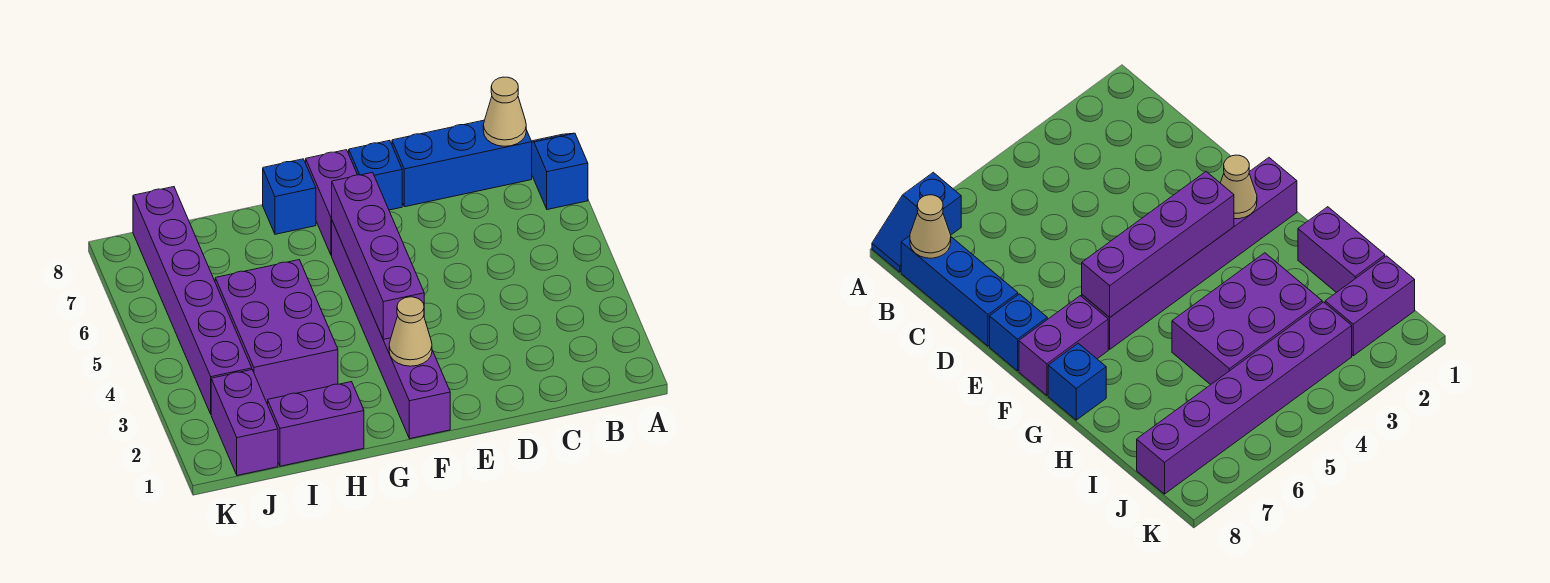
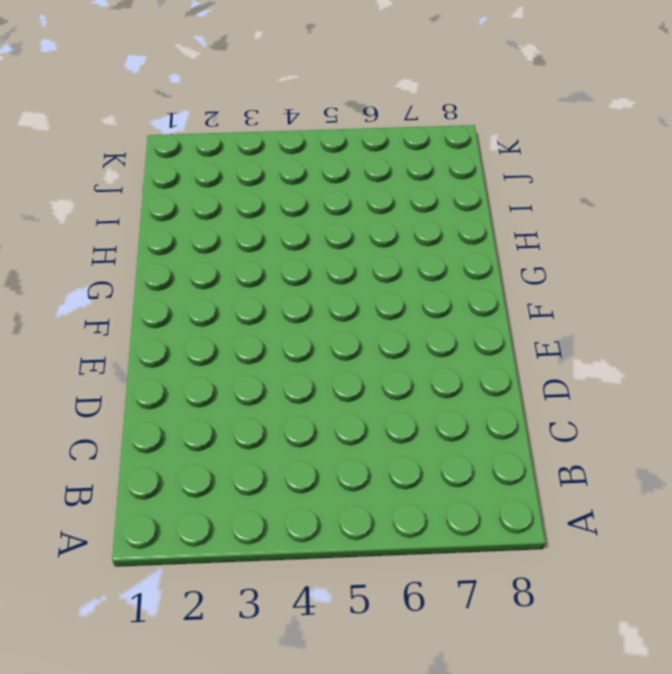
none -> blue 1x2 slope [532,133,588,210]
none -> blue 1x3 brick [392,120,532,207]
none -> blue 1x1 brick [349,140,402,210]

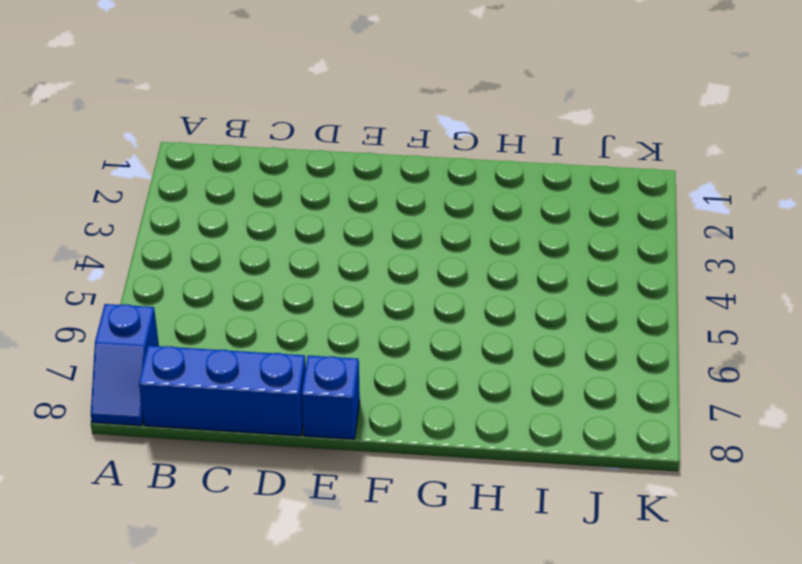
none -> purple 1x6 brick [332,221,450,439]
none -> purple 1x2 brick [306,150,357,256]
none -> blue 1x1 brick [263,159,316,234]

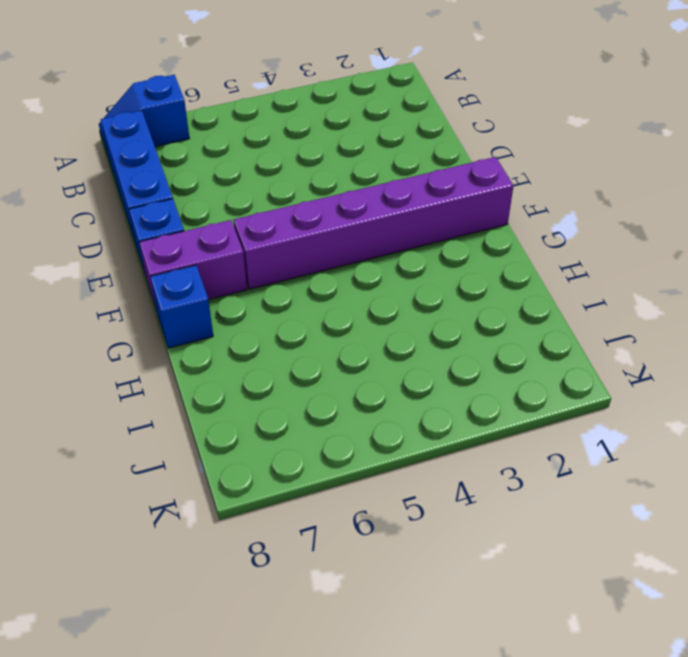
none -> purple 1x2 brick [268,382,364,466]
none -> purple 2x3 brick [215,260,338,403]
none -> purple 1x2 brick [211,370,278,475]

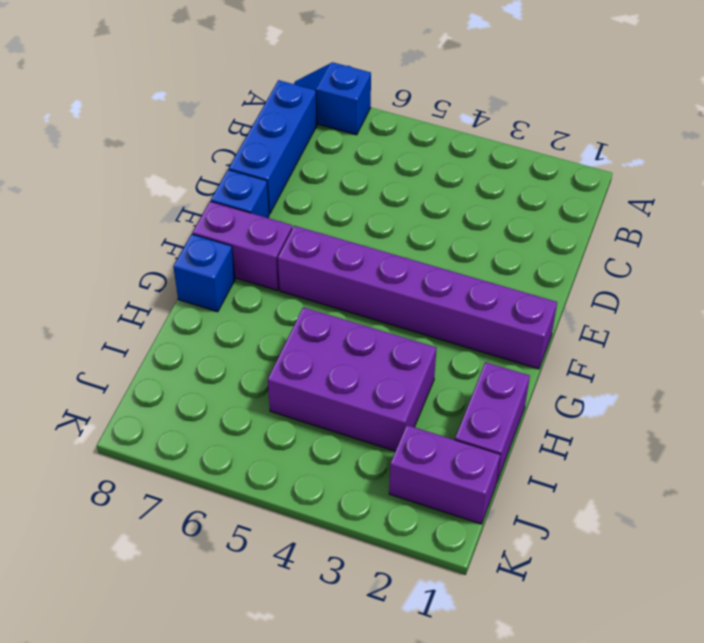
none -> purple 1x6 brick [133,187,252,414]
none -> tan 1x1 cone [483,77,526,146]
none -> tan 1x1 cone [389,297,432,366]

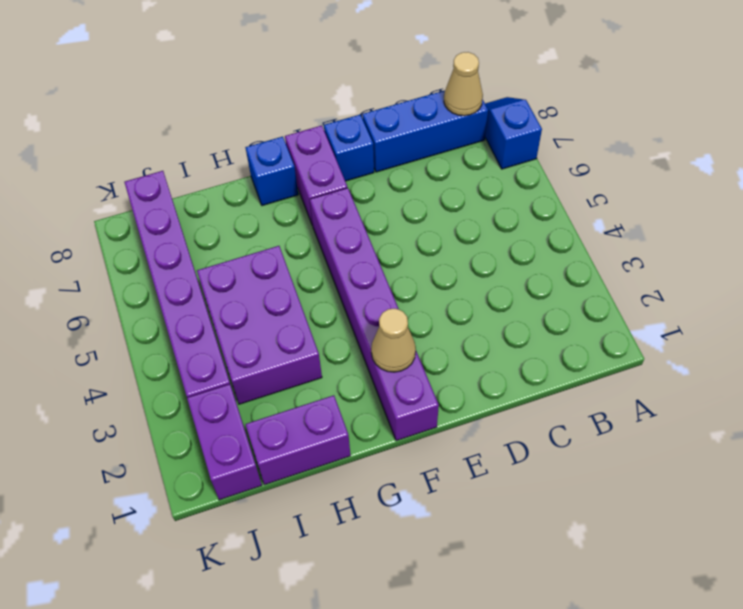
none -> purple 1x4 brick [332,172,424,339]

